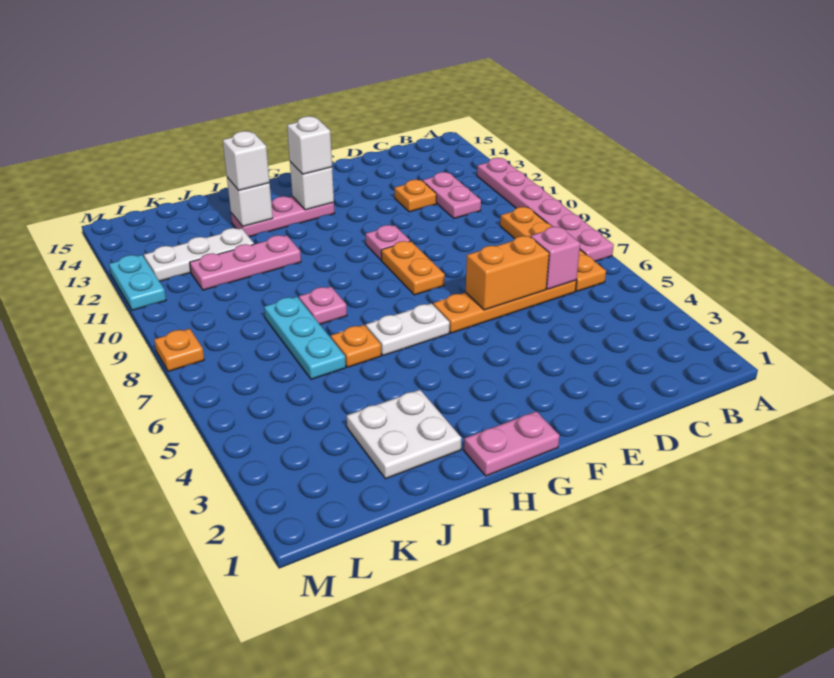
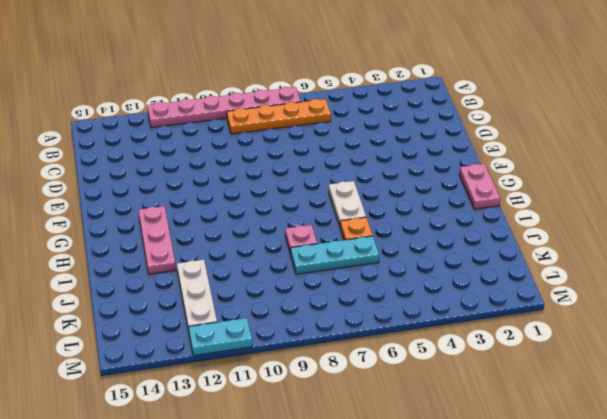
none -> orange 1x4 plate [433,280,576,333]
none -> pink 1x2 plate [423,172,481,218]
none -> orange 1x1 plate [395,180,436,212]

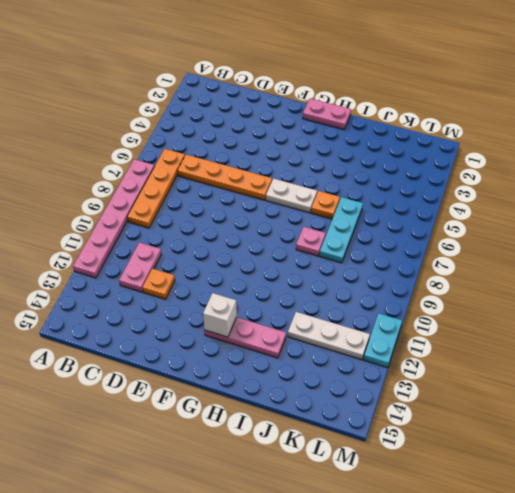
none -> orange 1x2 plate [381,241,445,295]
none -> pink 1x1 plate [366,225,410,260]
none -> white 2x2 plate [347,390,461,479]

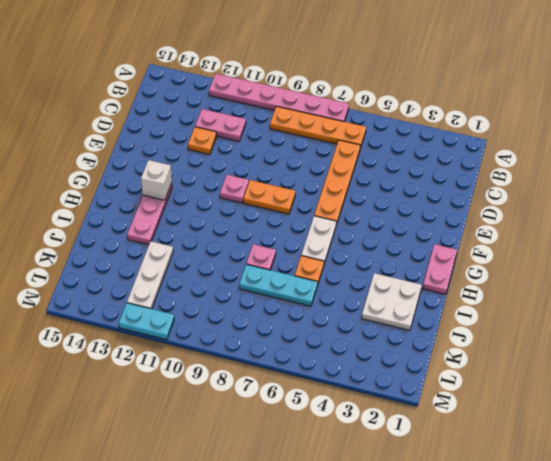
none -> pink 1x3 plate [190,235,301,290]
none -> orange 1x1 plate [154,329,204,371]
none -> pink 1x1 brick [531,227,580,289]

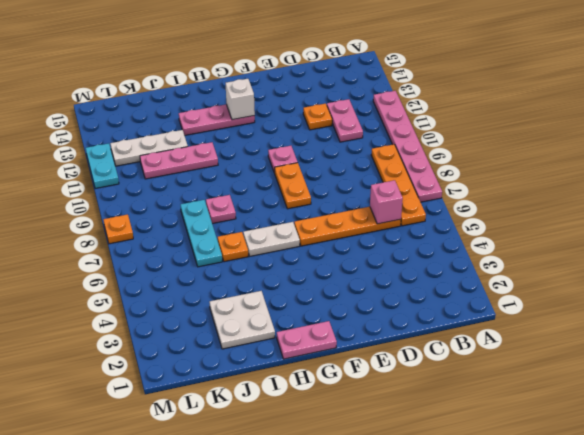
none -> orange 1x2 brick [466,236,549,310]
none -> white 1x1 brick [227,177,273,226]
none -> white 1x1 brick [287,116,332,174]

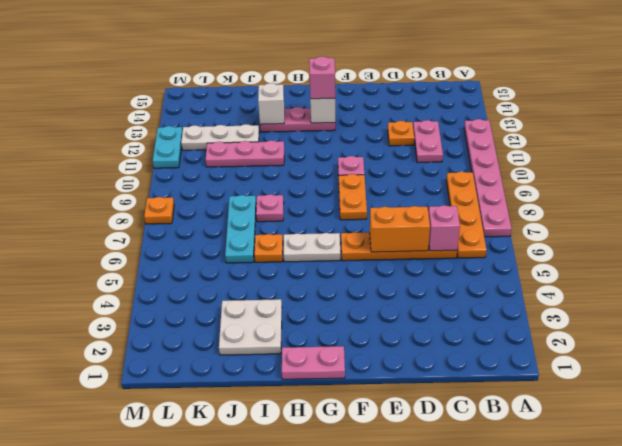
pink 1x1 brick [309,56,335,99] -> white 1x1 brick [287,116,332,174]
none -> white 1x1 brick [223,131,270,190]

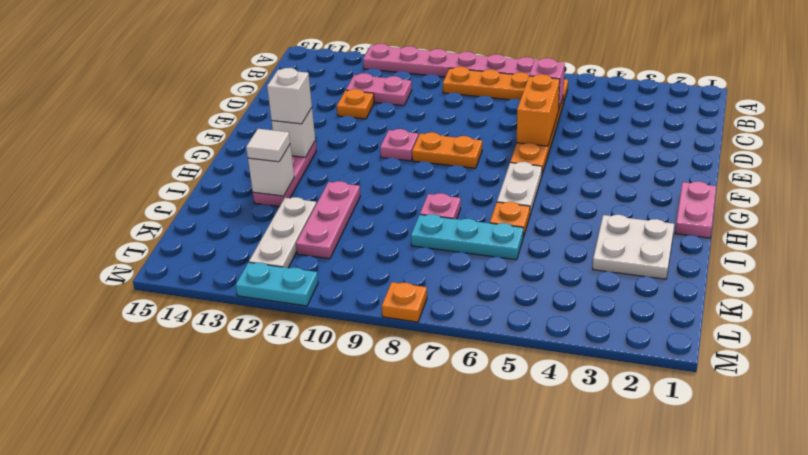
white 1x1 tile [246,129,290,162] -> white 1x1 brick [223,131,270,190]

